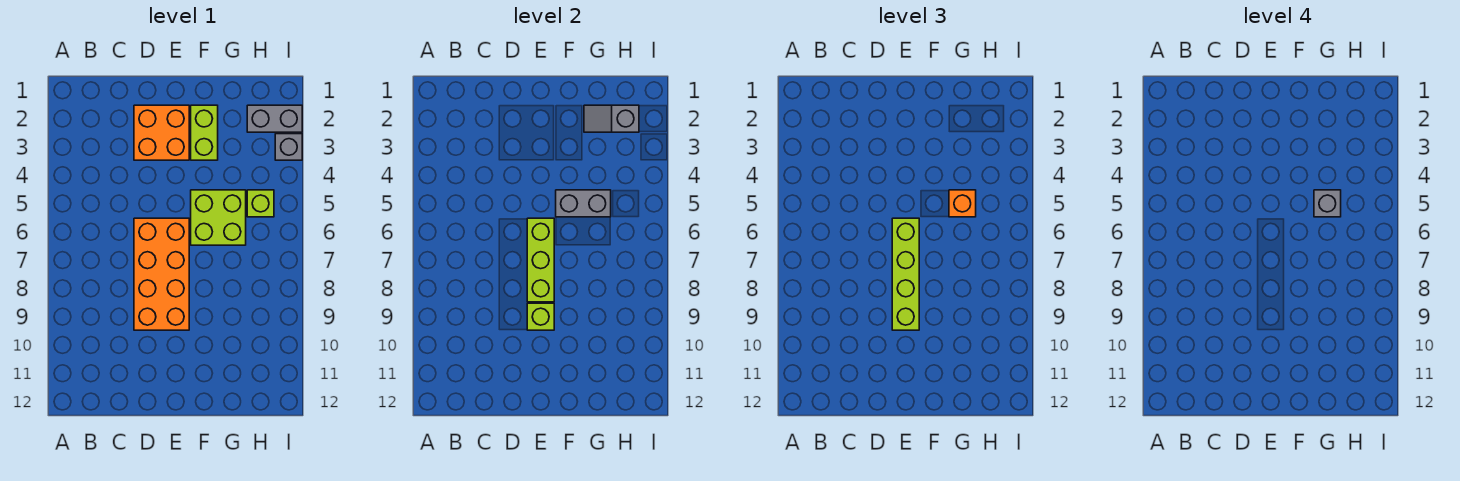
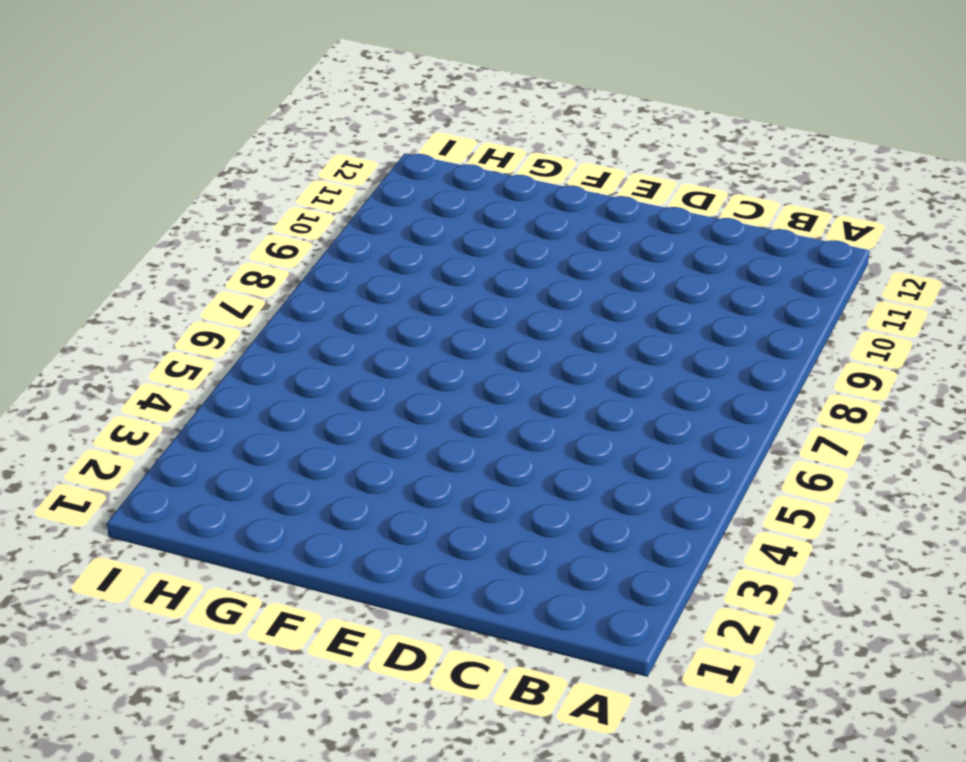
none -> orange 2x2 brick [134,105,189,160]
none -> orange 2x4 brick [134,218,189,330]
none -> lime 1x2 brick [191,105,218,160]

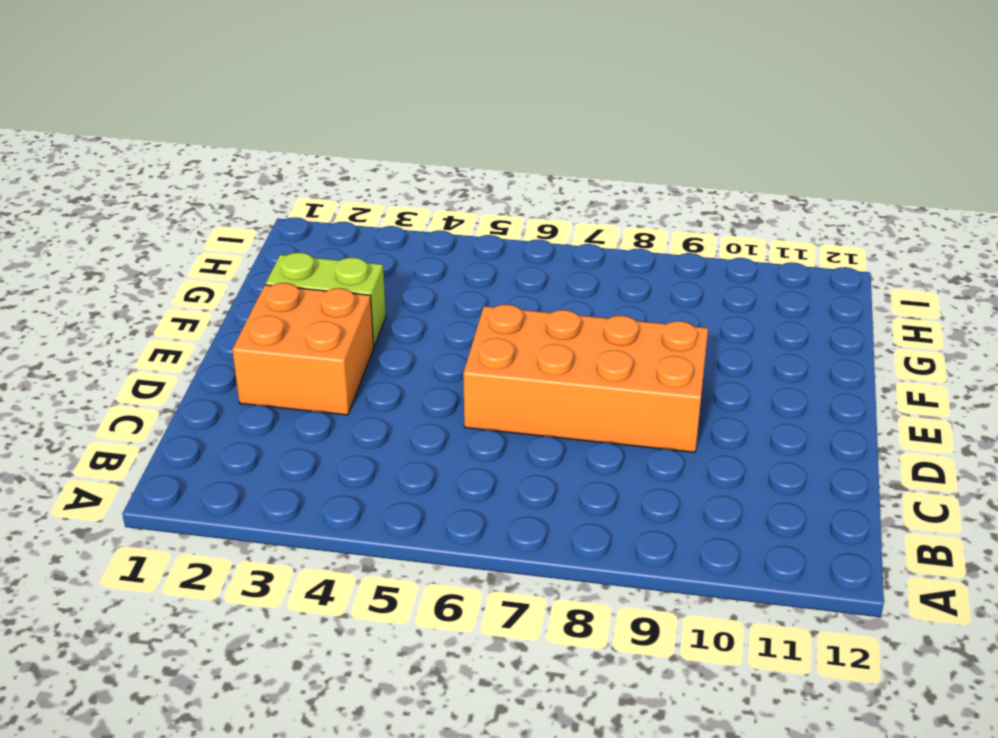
none -> lime 2x2 brick [191,190,246,245]
none -> grey 1x2 brick [247,105,302,132]
none -> lime 1x1 brick [247,190,274,217]

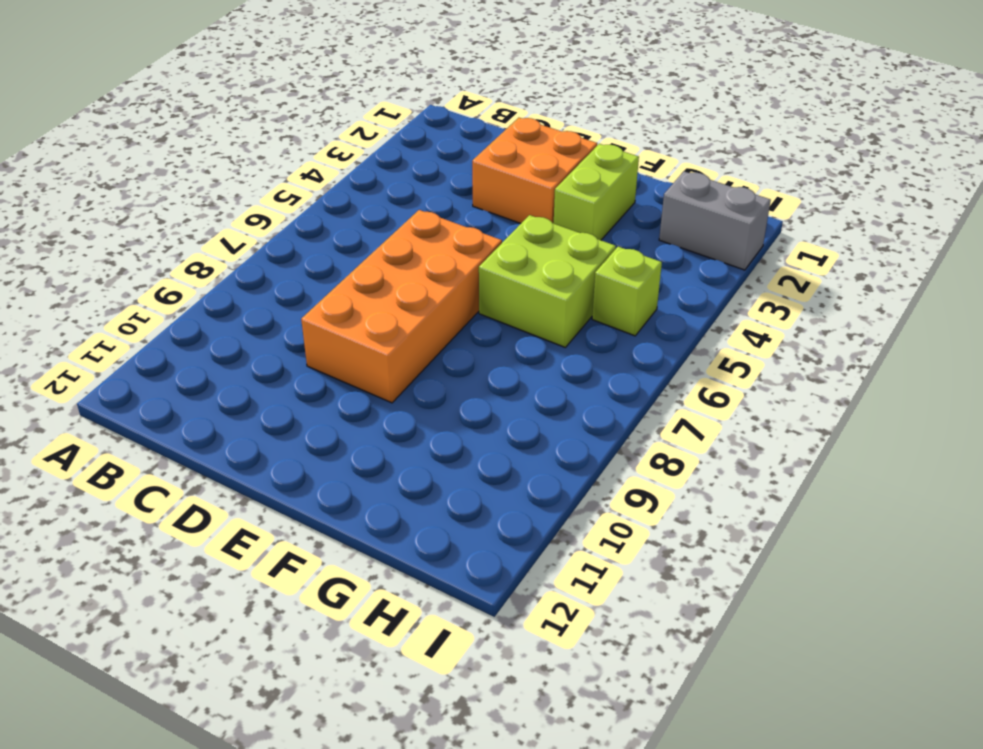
none -> grey 1x1 brick [275,134,302,160]
none -> lime 1x3 brick [527,218,554,302]
none -> lime 1x1 brick [527,303,554,330]

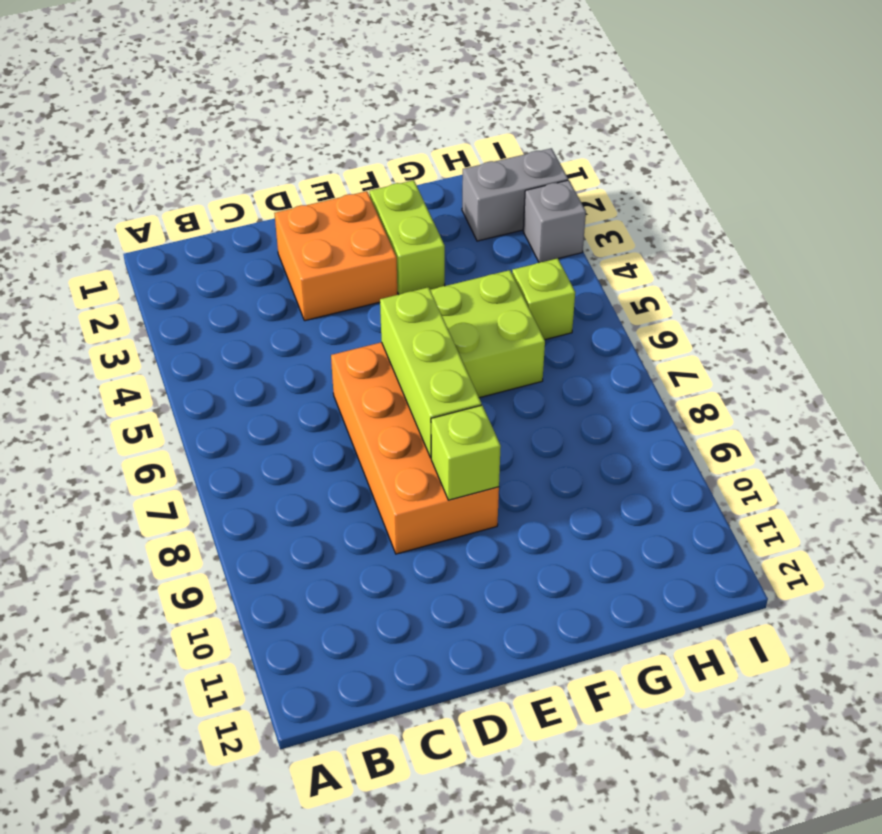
none -> grey 1x2 brick [556,190,611,217]
none -> grey 1x2 slope [584,105,639,132]
none -> lime 1x4 brick [892,218,919,330]

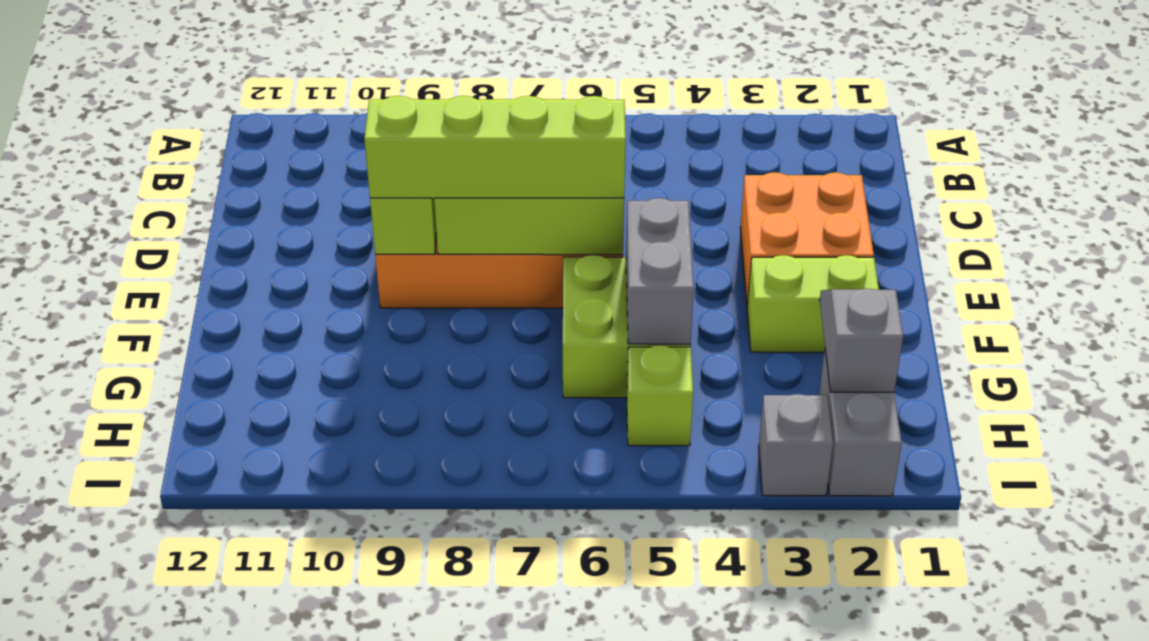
none -> orange 1x1 brick [949,190,976,217]
none -> grey 1x1 brick [1314,190,1341,217]

